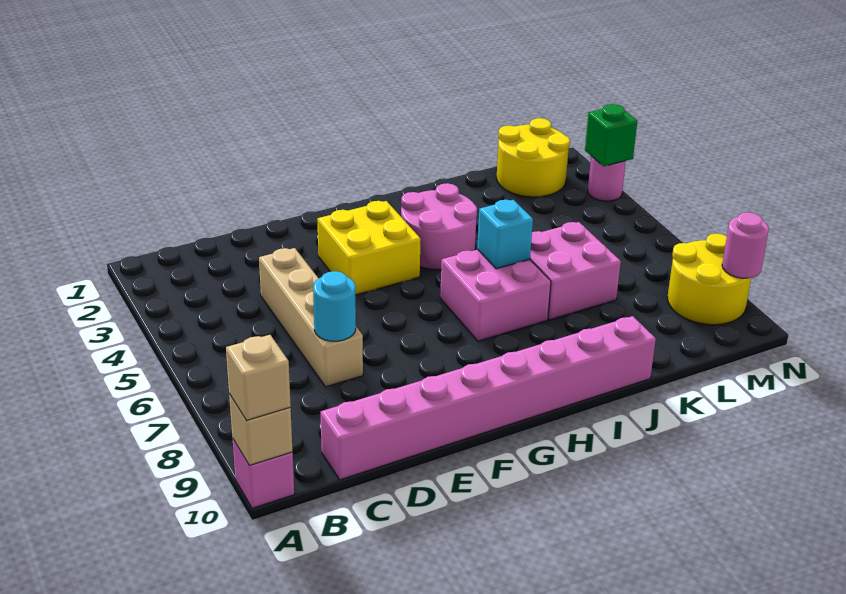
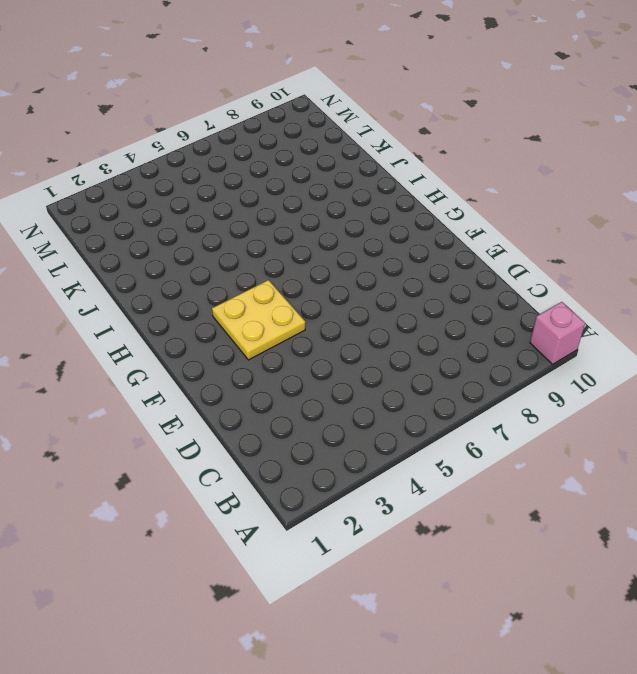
yellow 2x2 plate [212,280,305,360] -> yellow 2x2 brick [317,201,421,295]
none -> pink 1x8 brick [321,316,656,480]
none -> tan 1x4 brick [259,248,363,387]
none -> pink 2x2 round brick [401,183,477,270]

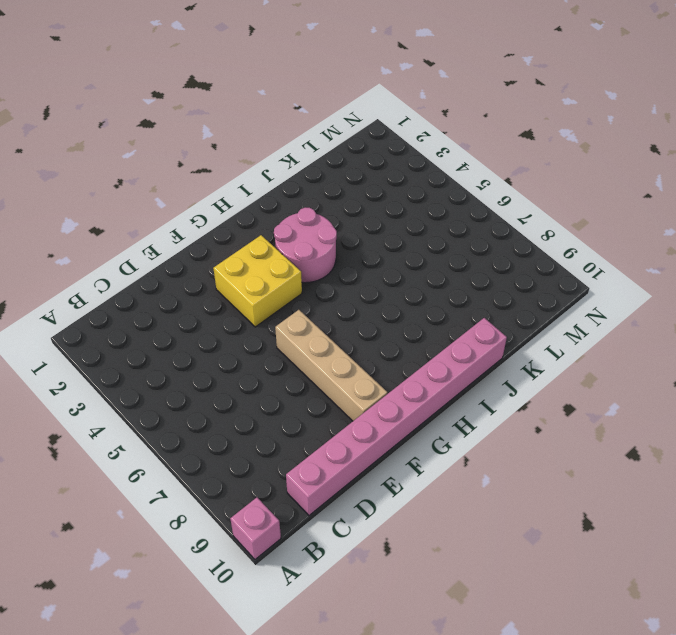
tan 1x4 brick [275,310,387,421] -> tan 1x4 brick moved to [259,248,363,387]
none -> pink 2x2 brick [440,249,551,341]
none -> pink 2x2 brick [530,222,621,320]
none -> yellow 2x2 round brick [497,118,570,197]

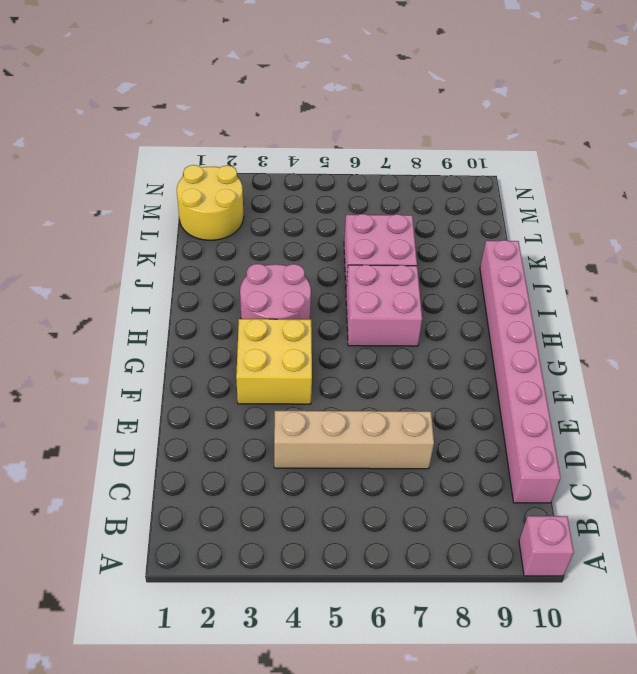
none -> yellow 2x2 round brick [667,234,751,325]
none -> pink 1x1 round brick [588,156,626,201]
none -> tan 1x1 brick [229,394,292,465]

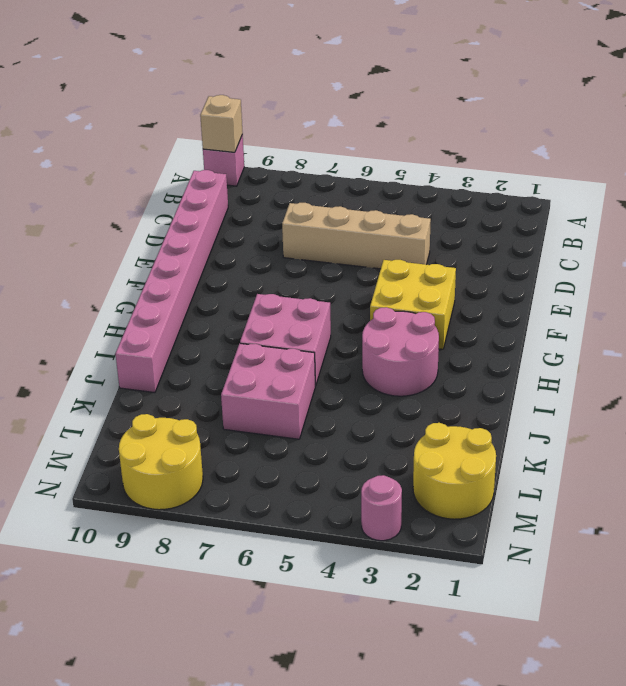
none -> cyan 1x1 round brick [313,271,356,341]
none -> cyan 1x1 brick [477,200,533,269]
none -> green 1x1 brick [585,104,637,166]

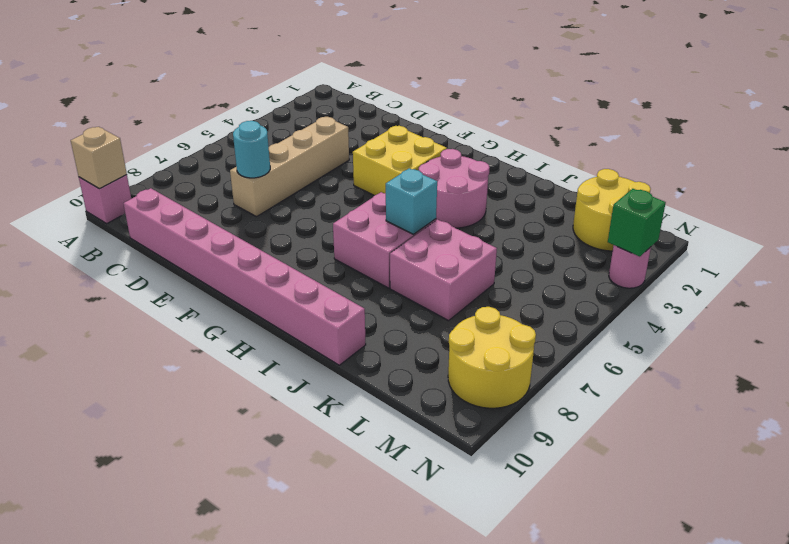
none -> pink 1x1 round brick [722,212,769,278]
none -> tan 1x1 brick [226,335,291,421]

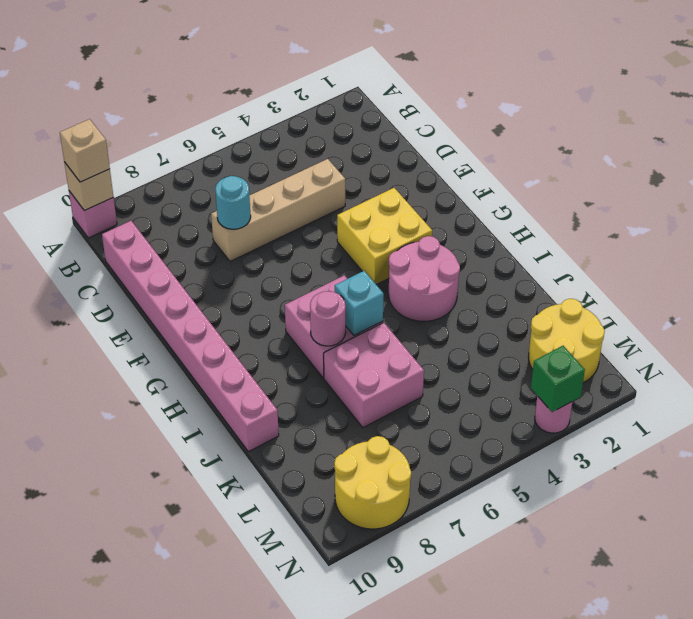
pink 1x1 round brick [310,291,346,346] -> pink 1x1 round brick moved to [722,212,769,278]

